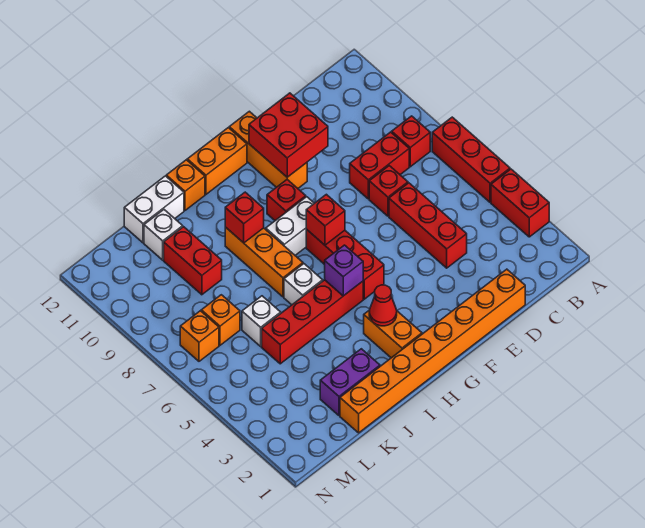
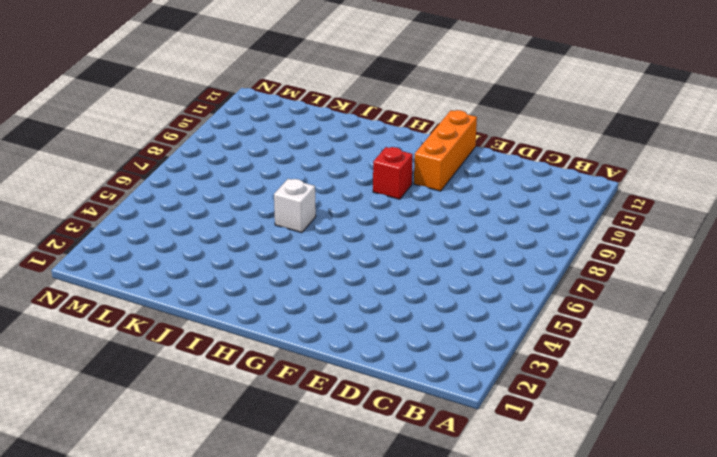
none -> red 1x2 brick [491,169,549,237]
none -> red 1x3 brick [432,117,510,202]
none -> red 1x1 brick [392,116,430,167]

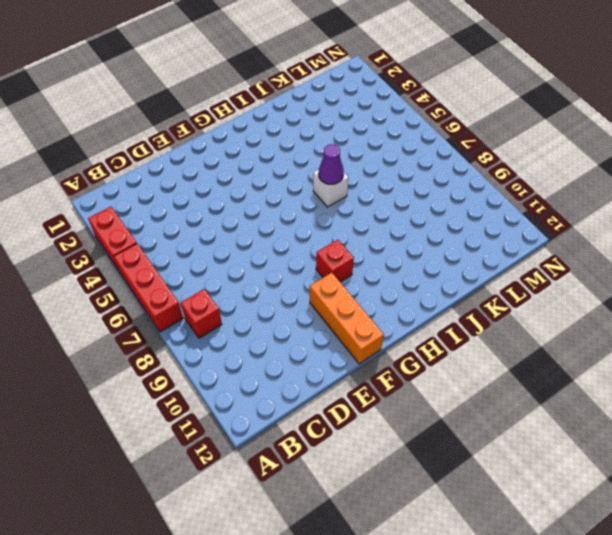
purple 1x1 cone [318,144,344,184] -> none
none -> red 1x2 brick [350,132,409,199]
none -> orange 1x8 brick [340,269,525,433]
none -> red 1x3 brick [389,183,467,268]

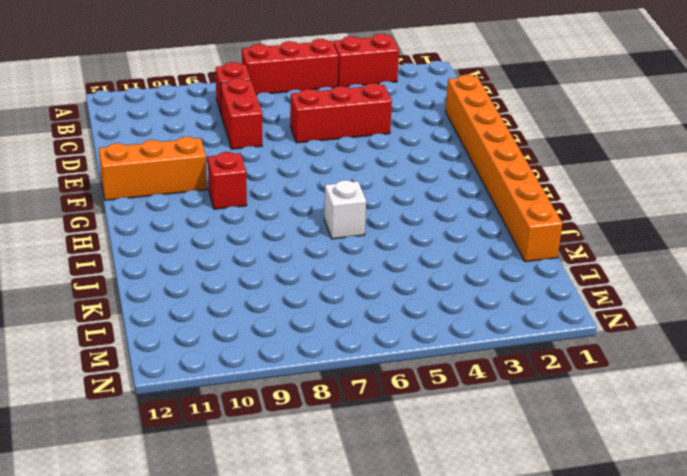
none -> red 1x1 brick [369,166,408,216]
none -> red 1x3 brick [306,229,384,299]
none -> white 1x2 brick [266,197,314,255]

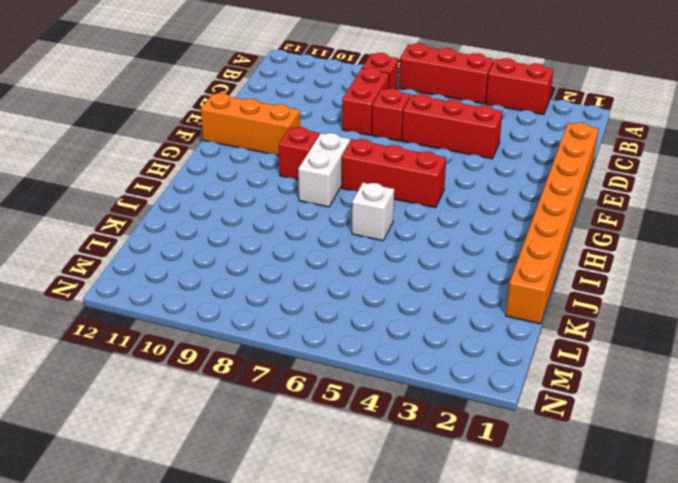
none -> orange 1x2 brick [187,128,247,194]
none -> orange 1x2 brick [364,310,422,358]
none -> red 1x4 brick [262,280,363,364]

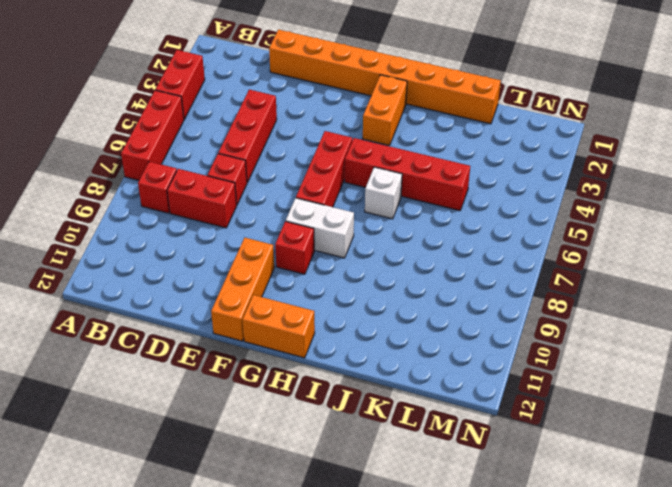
none -> orange 1x3 brick [225,227,303,297]
none -> orange 1x1 brick [166,160,205,210]
none -> purple 1x2 brick [320,349,380,416]

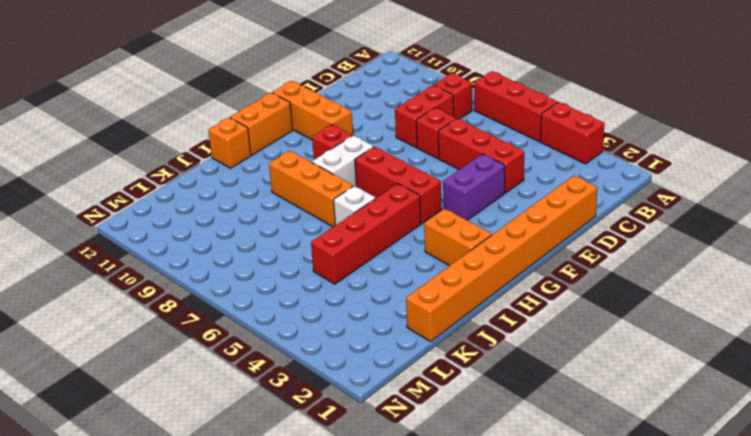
purple 1x2 brick [443,154,505,220] -> purple 1x2 brick moved to [320,349,380,416]
none -> white 1x2 brick [124,176,184,243]
none -> white 1x1 brick [242,296,281,346]
none -> red 1x2 brick [164,227,222,295]

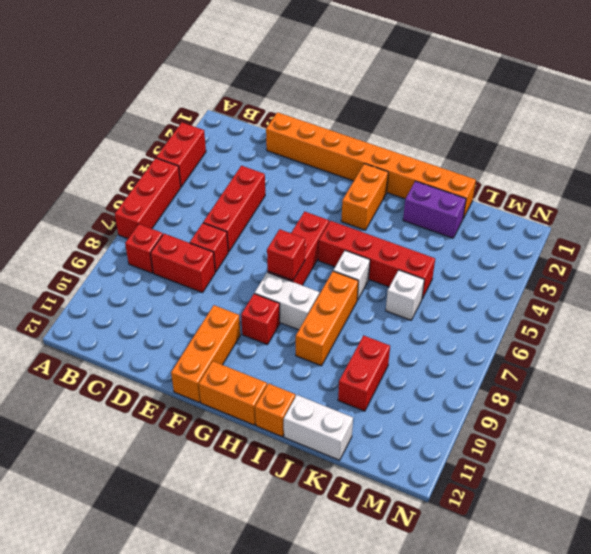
none -> white 1x1 brick [144,210,183,260]
none -> orange 1x1 brick [201,295,240,345]
none -> orange 1x1 brick [180,311,219,361]

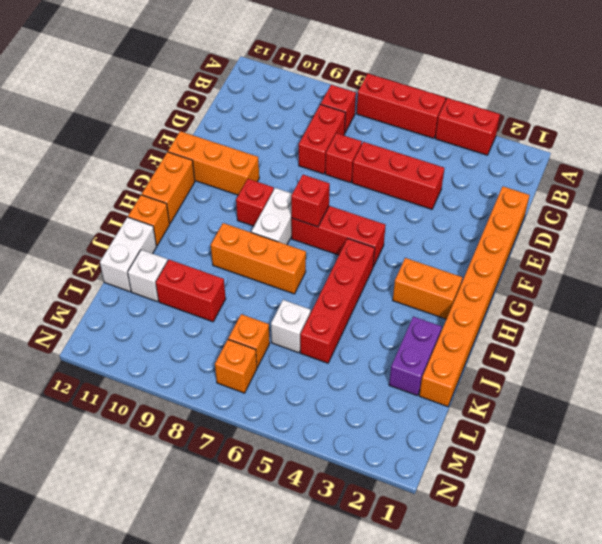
none -> white 1x1 brick [284,264,323,305]
none -> red 2x2 brick [249,93,328,177]
none -> red 1x1 cone [369,285,397,326]

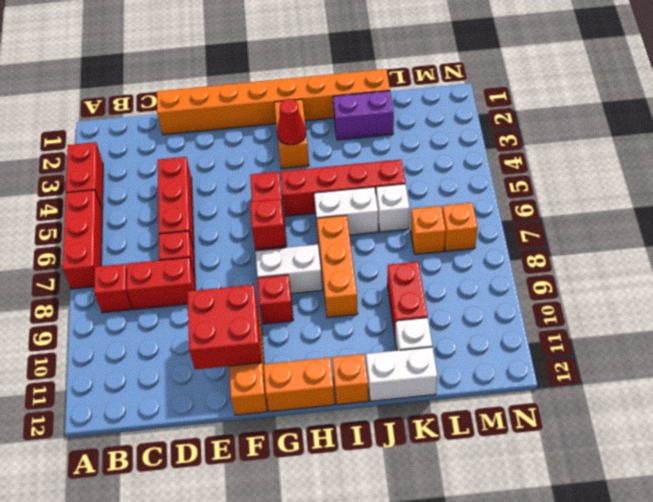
white 1x2 brick [314,187,378,235] -> white 1x1 brick [284,264,323,305]
none -> purple 1x1 brick [325,245,363,296]
none -> red 1x1 brick [225,192,264,243]

